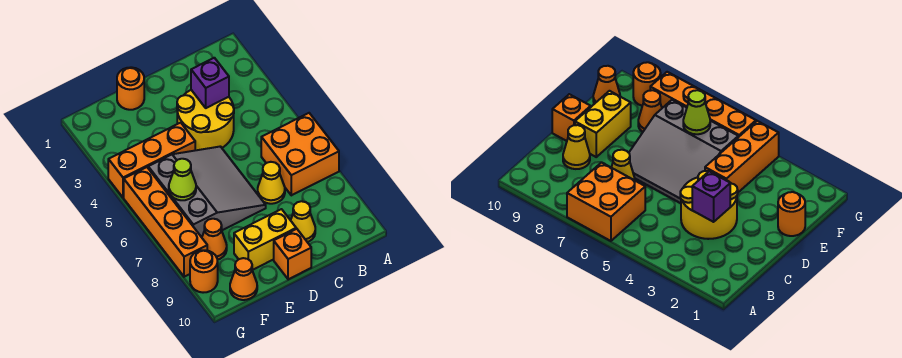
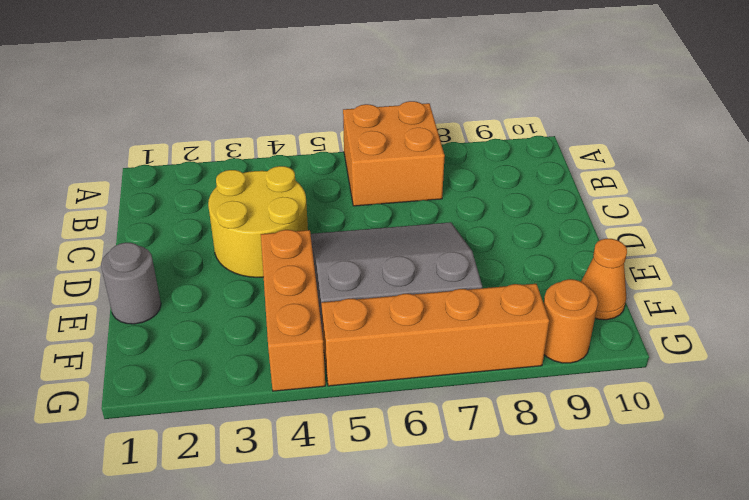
grey 1x1 round brick [101,243,161,324] -> orange 1x1 round brick [117,67,144,110]
none -> yellow 1x1 cone [258,162,285,204]
none -> yellow 1x1 cone [291,201,315,242]
none -> yellow 1x2 brick [234,209,296,270]

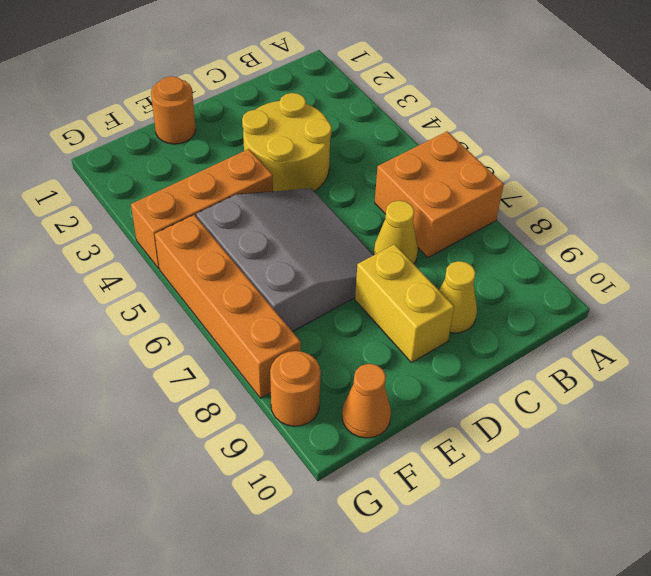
yellow 1x2 brick [355,244,454,363] -> yellow 1x2 brick turned to [234,209,296,270]
none -> orange 1x1 brick [274,229,311,279]
none -> orange 1x1 cone [202,219,227,260]
none -> purple 1x1 brick [191,58,229,108]

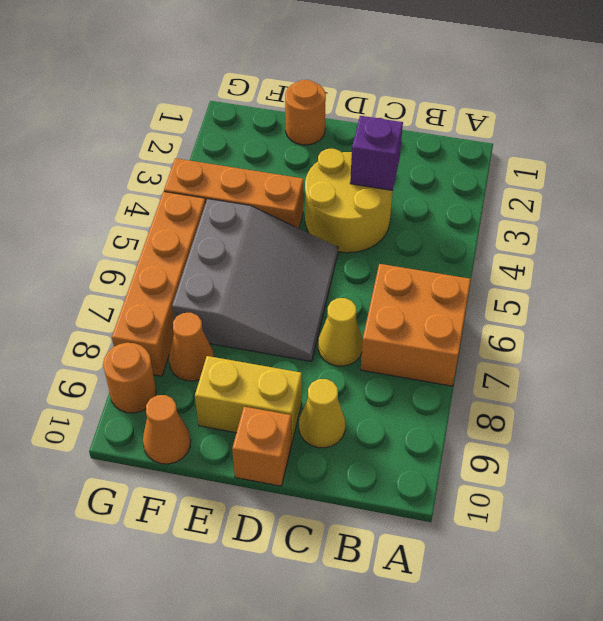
none -> lime 1x1 cone [169,159,196,200]

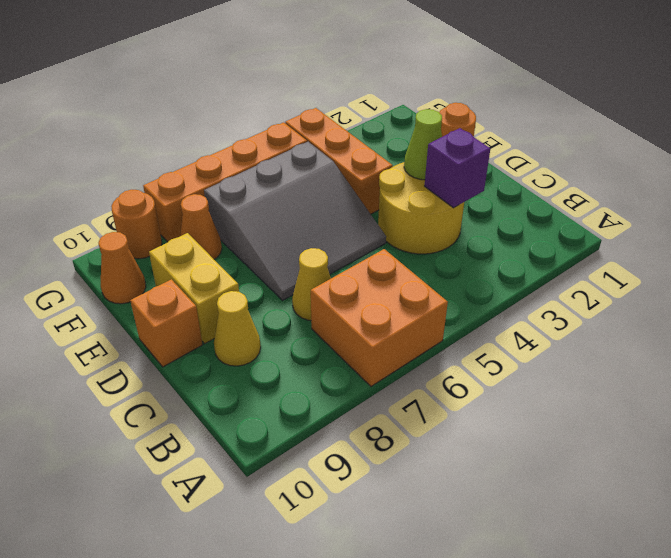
lime 1x1 cone [404,109,442,180] -> lime 1x1 cone moved to [169,159,196,200]

